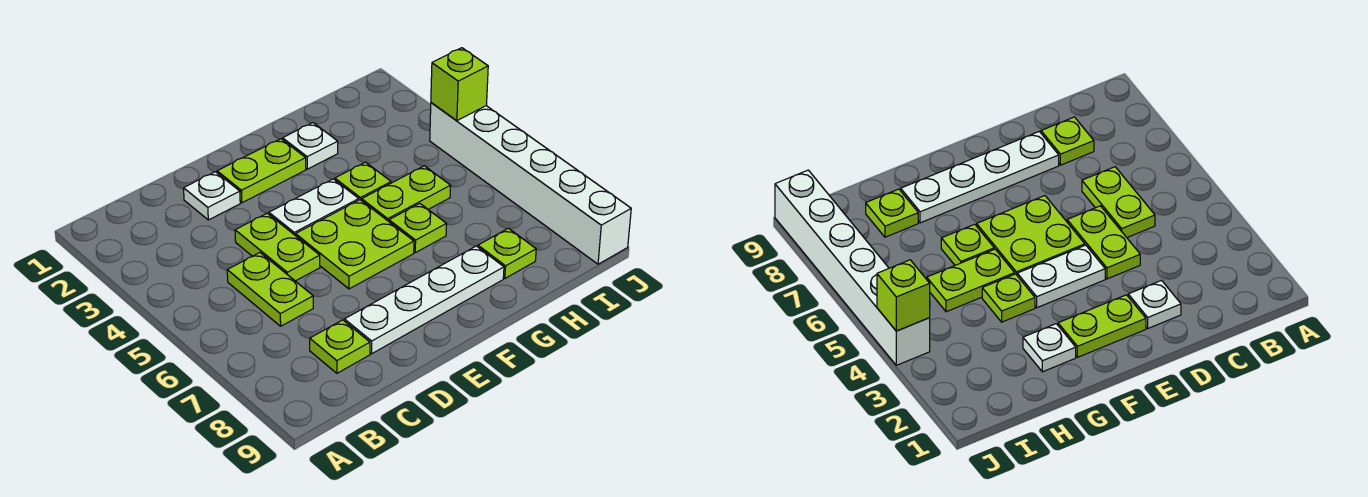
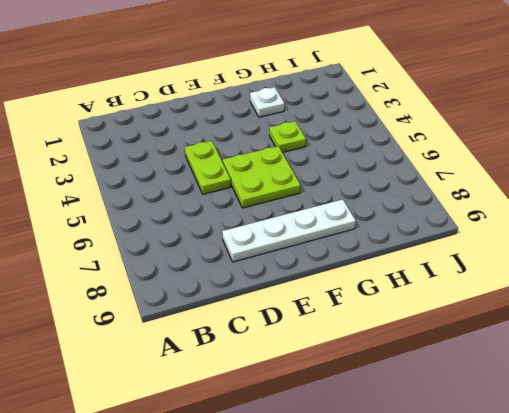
none -> lime 1x2 plate [227,253,313,326]
none -> lime 1x1 plate [310,320,370,373]
none -> white 1x1 plate [184,172,240,220]

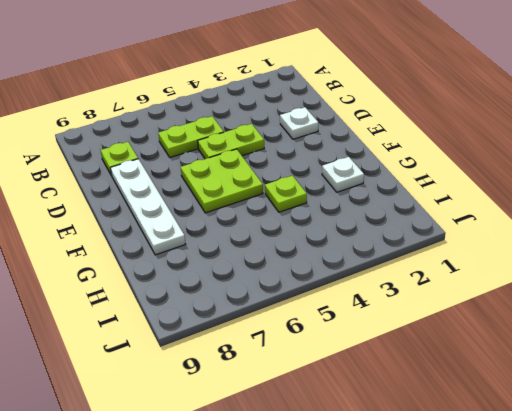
none -> lime 1x2 plate [217,139,306,203]
none -> white 1x2 plate [269,179,359,236]
none -> lime 1x2 plate [362,166,451,221]

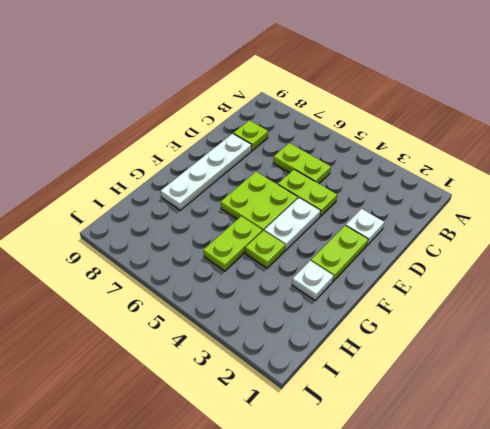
none -> lime 1x1 plate [389,203,447,253]
none -> lime 1x1 plate [478,228,536,278]
none -> white 1x6 brick [430,103,631,264]

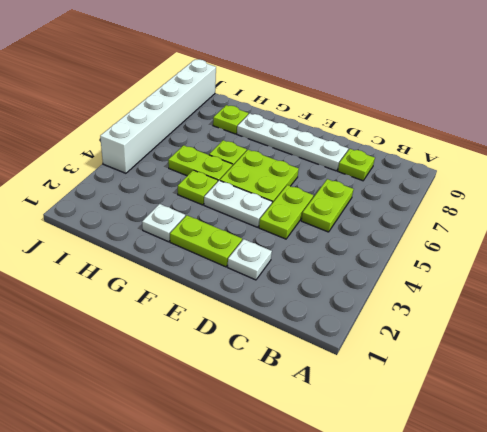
none -> lime 1x1 brick [431,48,488,121]

